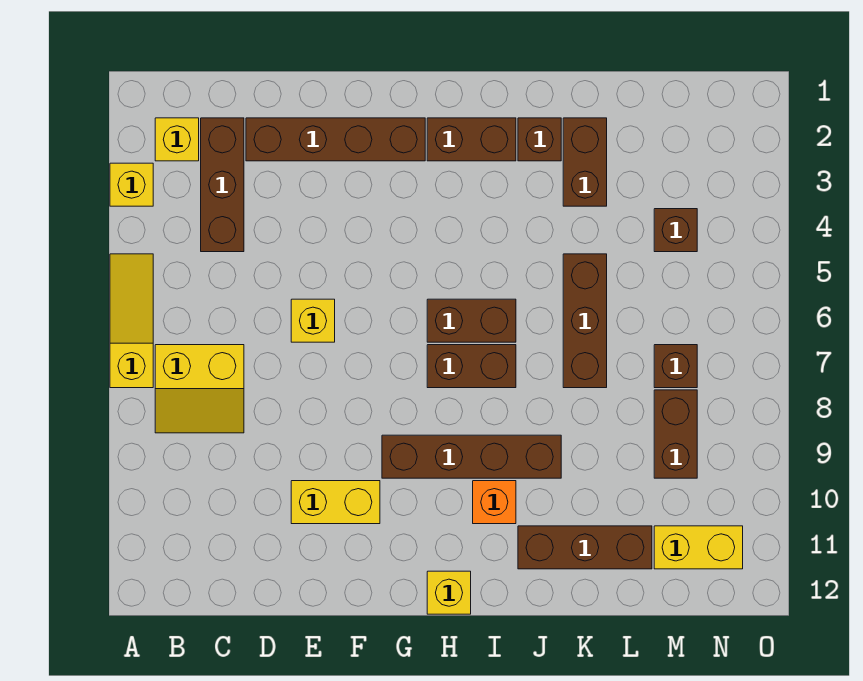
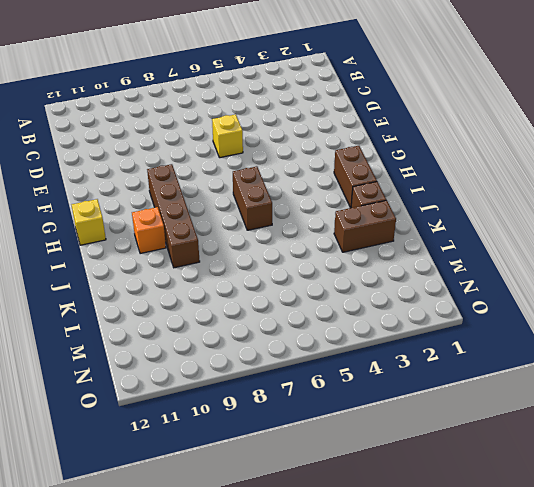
none -> yellow 1x1 brick [110,163,153,206]
none -> yellow 1x3 slope [110,254,153,388]
none -> yellow 1x1 brick [155,118,199,161]

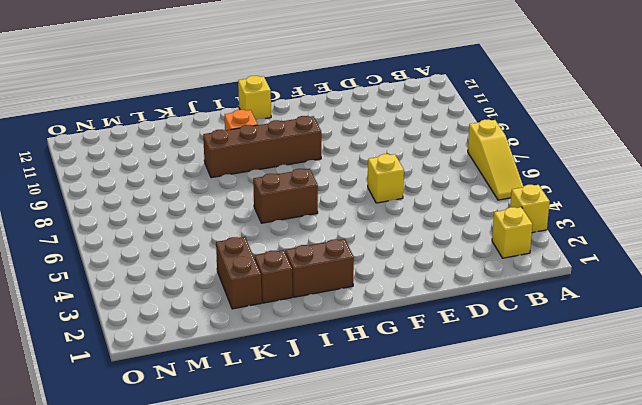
none -> yellow 2x2 slope [155,345,244,433]
none -> brown 1x3 brick [201,118,244,252]
none -> brown 1x4 brick [246,118,425,161]

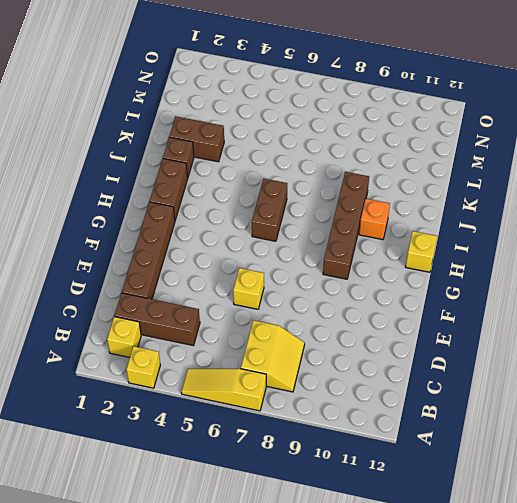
none -> yellow 1x2 brick [291,481,380,524]
none -> brown 1x2 brick [427,345,516,388]
none -> brown 1x3 brick [518,526,652,569]

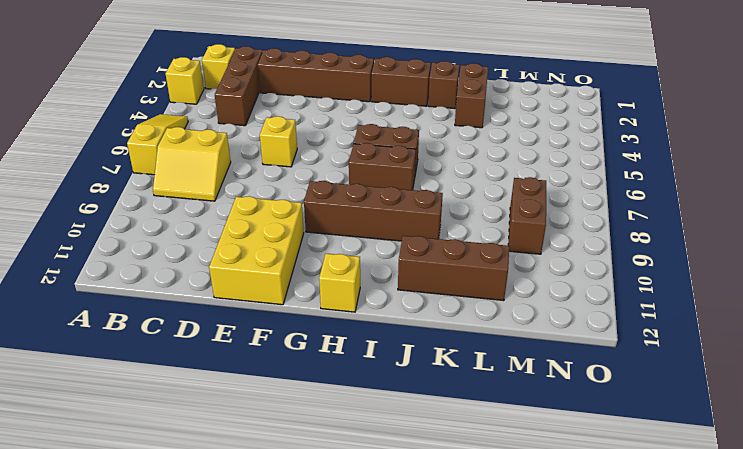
yellow 2x3 brick [209,196,304,305] -> yellow 1x2 brick [291,481,380,524]
none -> orange 1x1 brick [473,481,516,524]
none -> brown 1x3 brick [563,254,607,388]
none -> brown 1x1 brick [654,209,697,252]

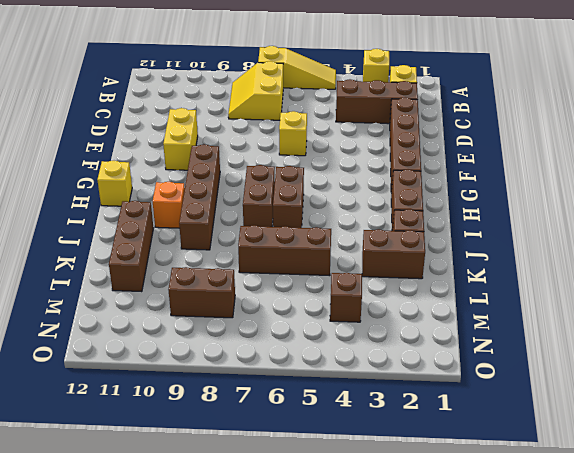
none -> brown 1x1 brick [654,345,697,388]
none -> yellow 1x2 brick [654,526,743,569]

